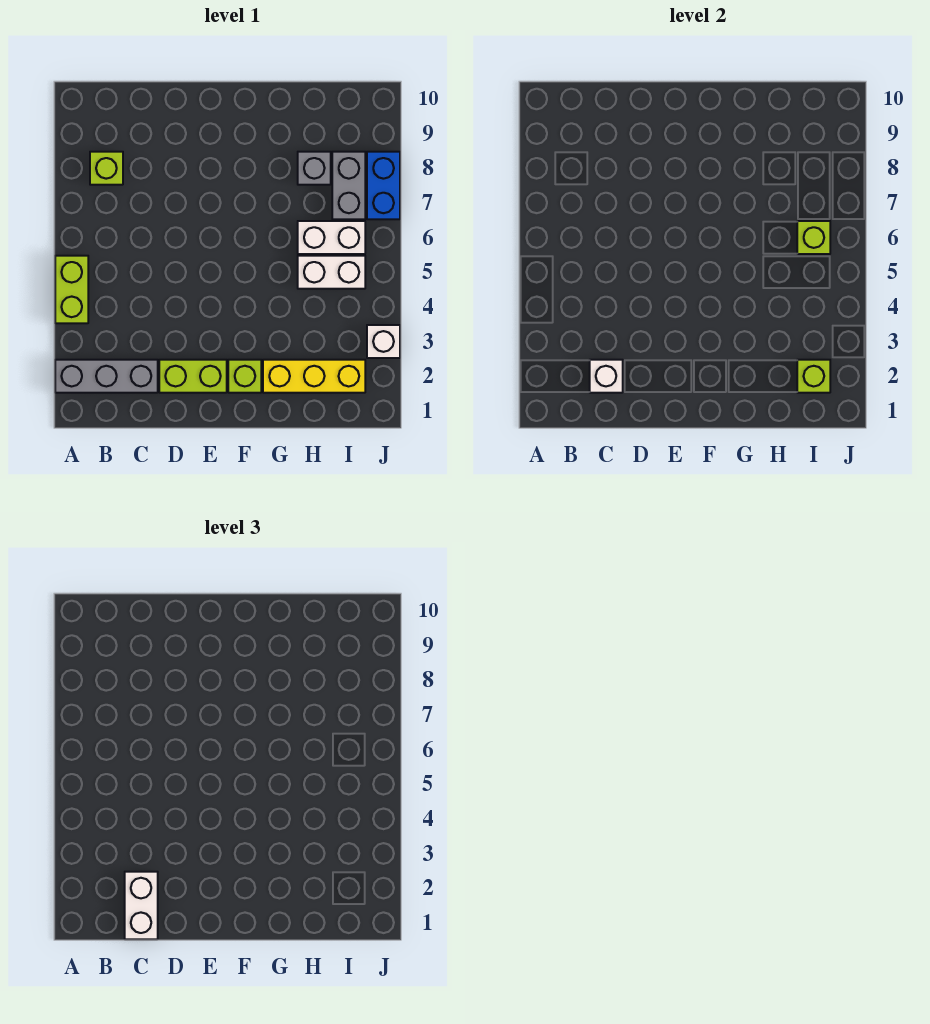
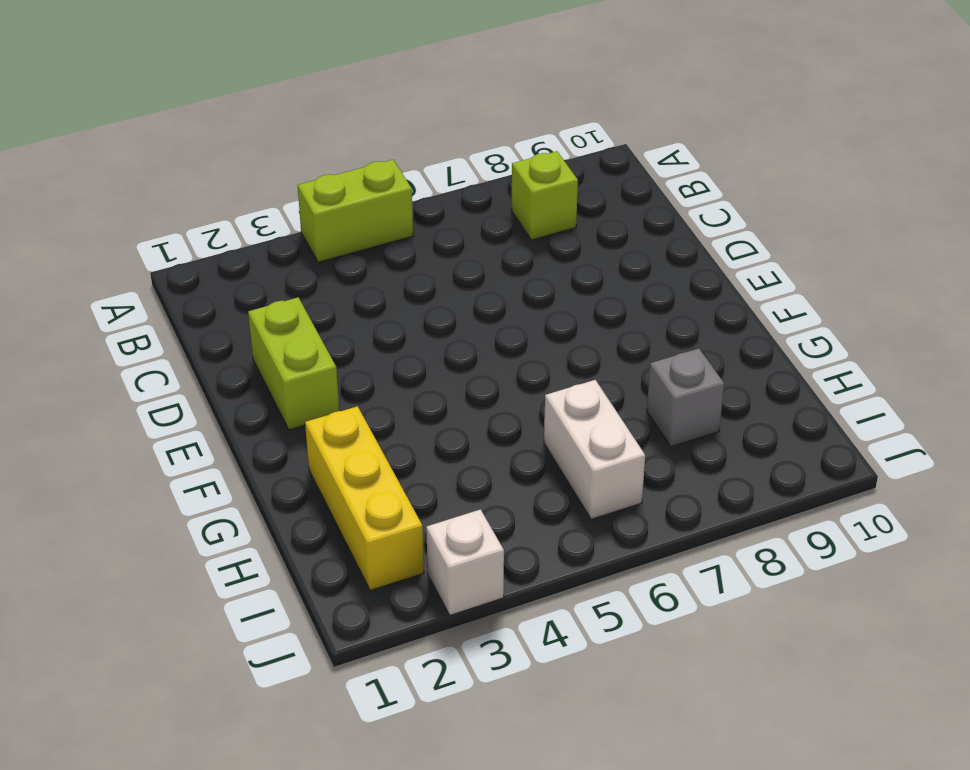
none -> grey 1x3 brick [55,360,158,393]
none -> lime 1x1 brick [228,360,261,393]
none -> white 1x2 brick [298,256,365,289]

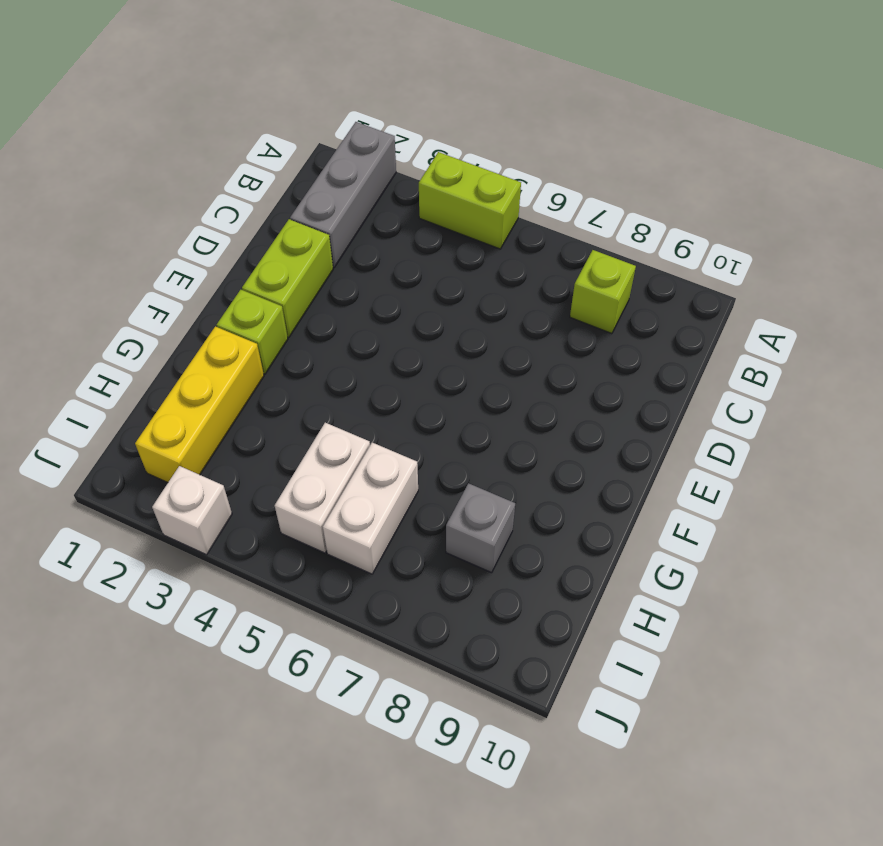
none -> grey 1x2 brick [332,152,365,219]
none -> blue 1x2 brick [367,152,400,219]
none -> white 1x1 brick [590,360,623,393]

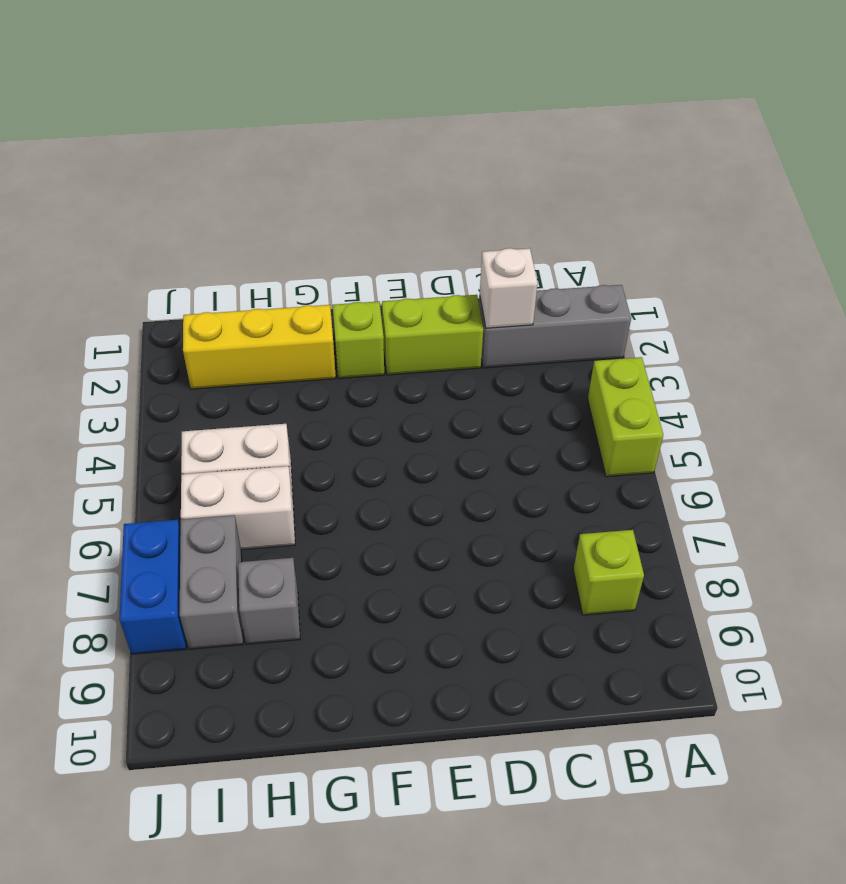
none -> white 1x1 brick [367,325,400,358]
none -> lime 1x1 brick [797,360,830,393]
none -> lime 1x1 brick [797,221,830,254]

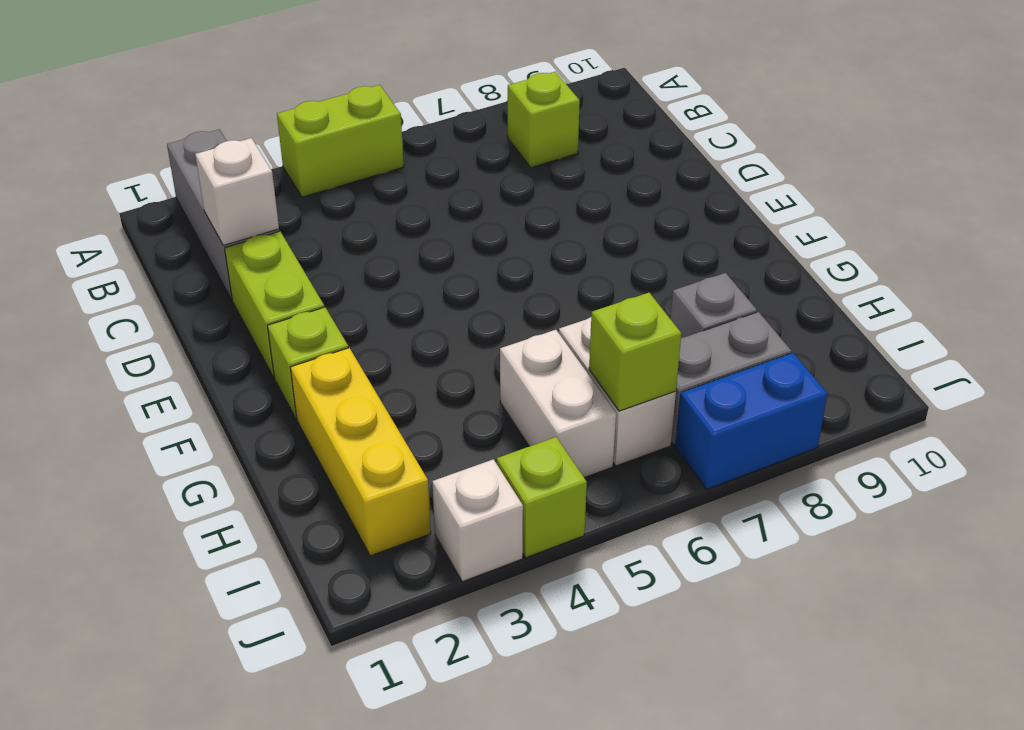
lime 1x1 brick [497,437,587,558] -> lime 1x1 brick moved to [797,360,830,393]
none -> white 1x2 brick [125,872,158,939]

